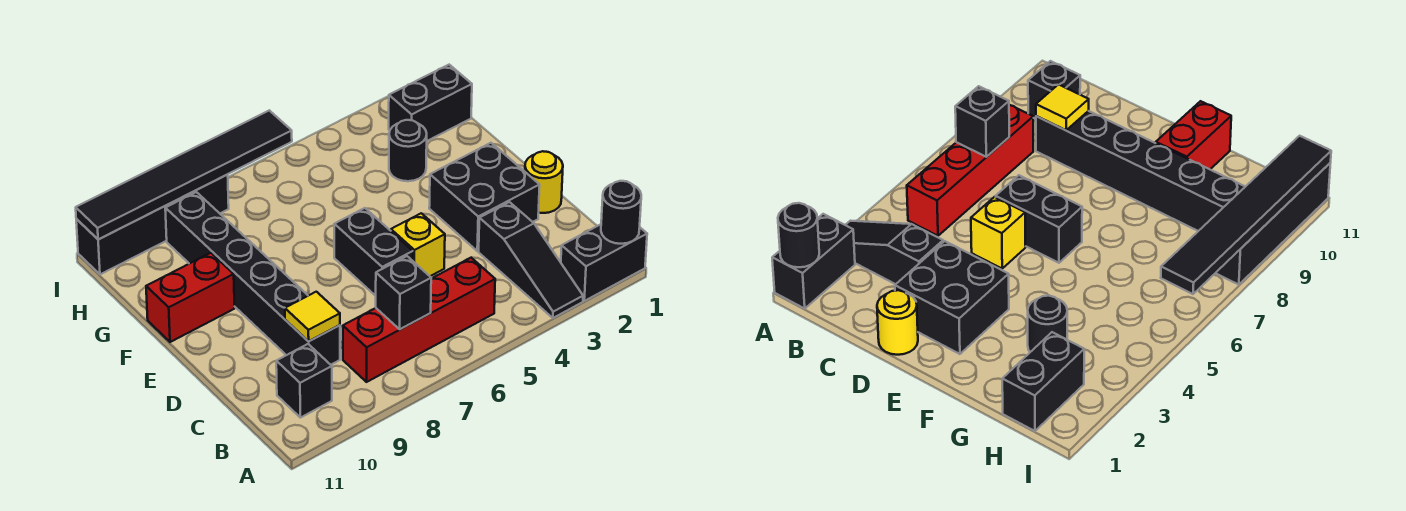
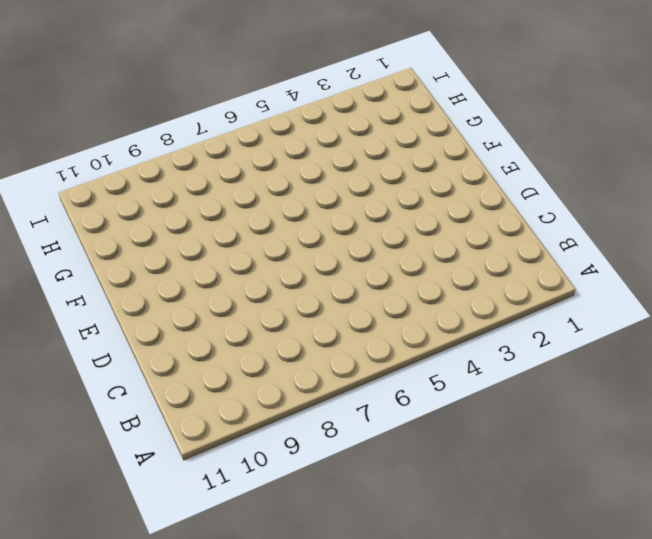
none -> black 1x2 brick [561,224,647,301]
none -> black 1x3 slope [479,202,583,318]
none -> red 1x4 brick [343,258,495,382]

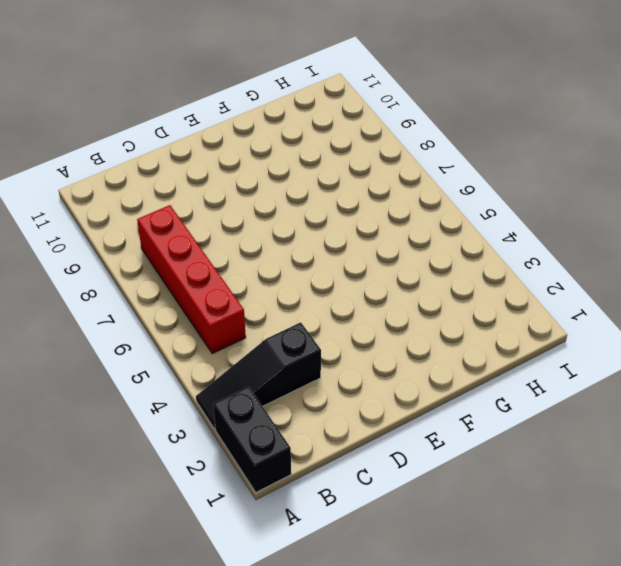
none -> black 1x1 brick [276,344,332,418]
none -> black 1x6 brick [165,192,340,365]
none -> yellow 1x1 round brick [525,151,563,213]

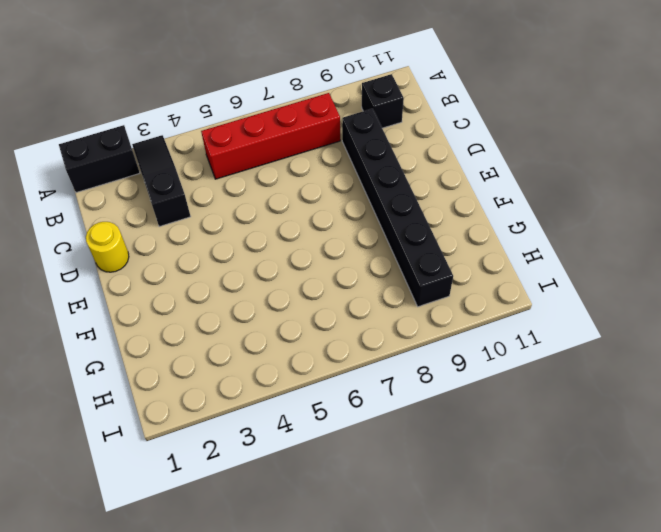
none -> black 2x2 brick [429,143,540,251]
none -> yellow 1x1 brick [391,213,445,276]
none -> black 1x2 brick [334,208,413,296]

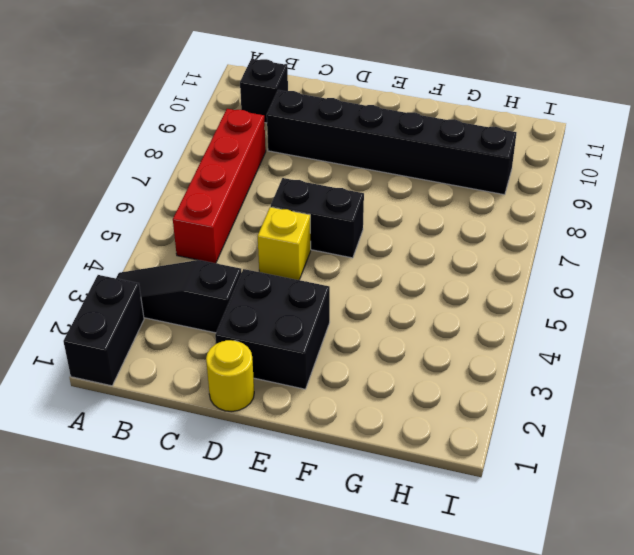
none -> red 1x2 brick [146,253,235,342]
none -> black 1x1 round brick [389,120,427,181]
none -> black 1x2 brick [389,65,472,141]

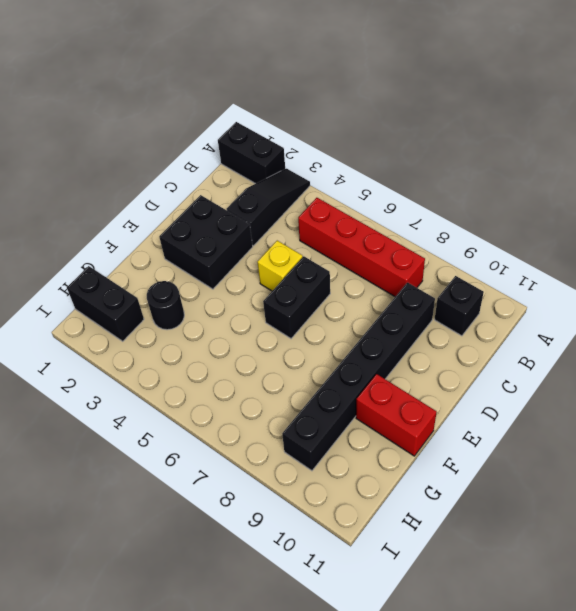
none -> yellow 1x1 round brick [525,151,563,213]
none -> black 1x4 brick [76,175,229,274]
none -> black 1x1 round brick [601,181,641,244]

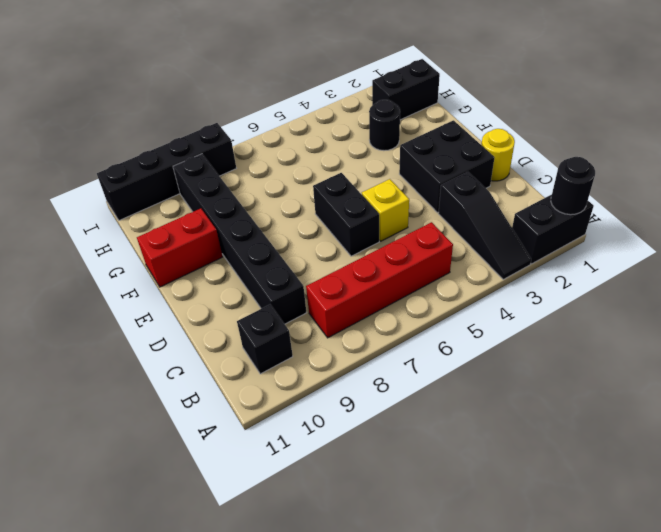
none -> black 1x1 brick [376,256,431,329]
none -> yellow 1x1 tile [285,292,340,341]
none -> black 1x6 tile [76,110,292,240]

